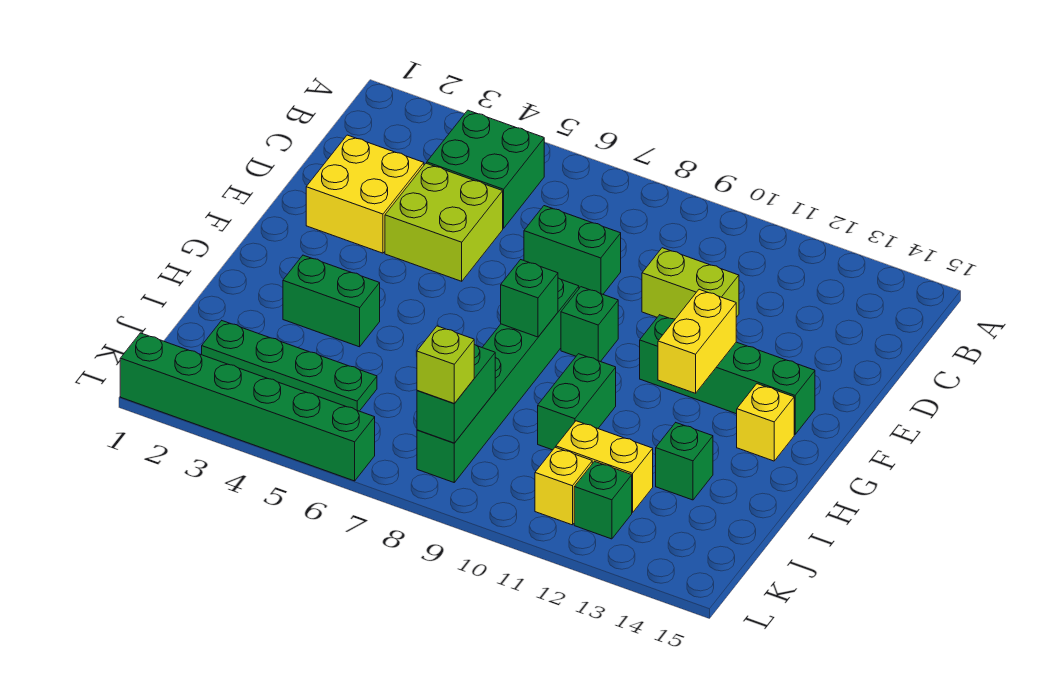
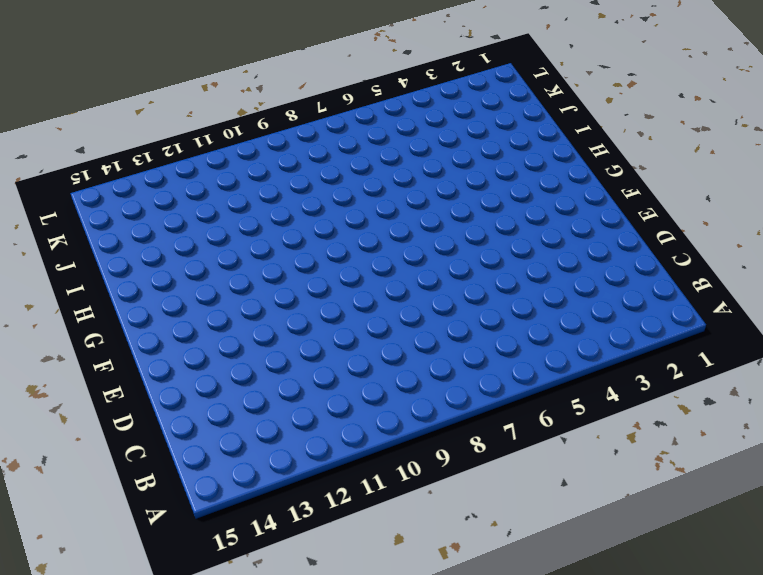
none -> green 2x2 brick [427,110,544,228]
none -> yellow 2x2 brick [306,135,424,253]
none -> lime 2x2 brick [385,163,503,281]

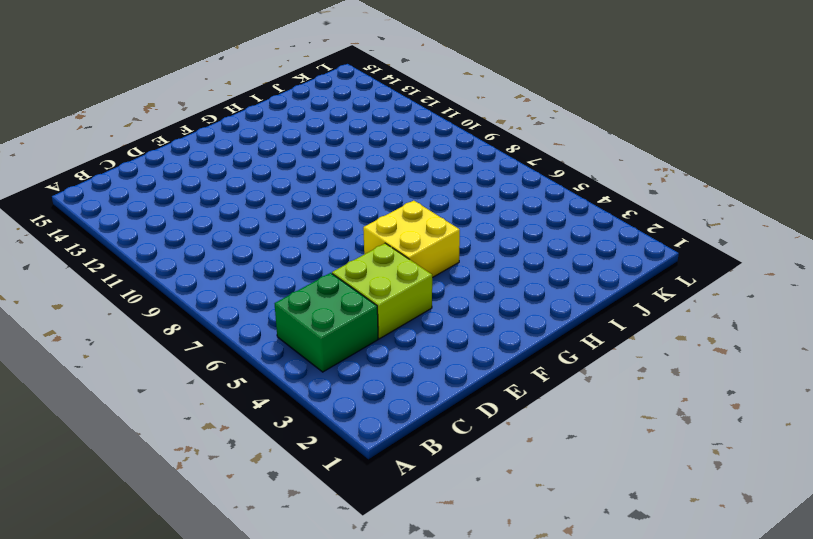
yellow 2x2 brick [363,201,460,278] -> yellow 2x2 brick moved to [306,135,424,253]
none -> green 1x2 brick [524,206,621,294]
none -> lime 1x2 brick [642,248,739,319]
none -> green 1x6 brick [417,278,579,482]

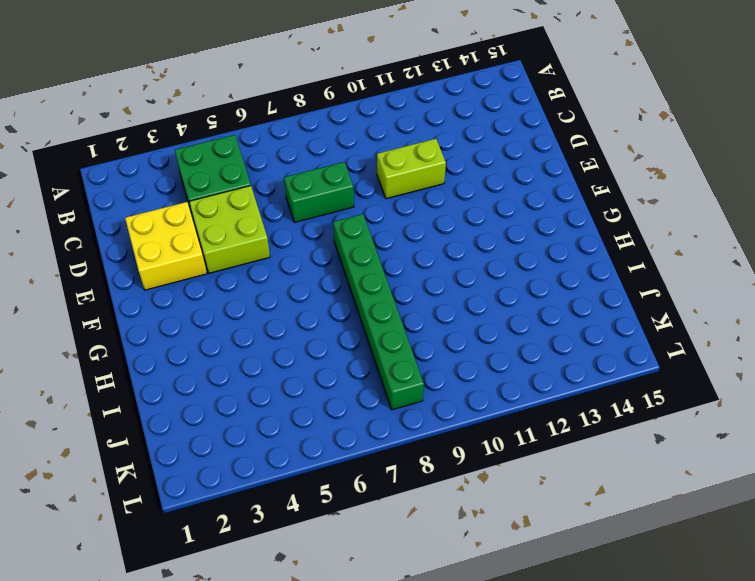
none -> green 1x1 brick [561,287,618,362]
none -> green 1x4 brick [640,315,815,435]
none -> yellow 1x1 brick [737,384,794,461]

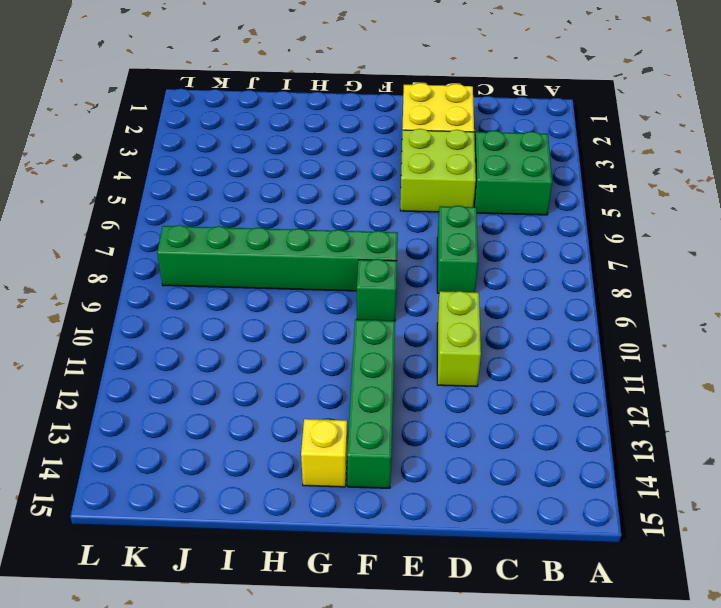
none -> green 1x2 brick [283,255,380,347]
none -> green 1x2 brick [538,354,616,450]
none -> green 1x1 brick [656,423,713,500]

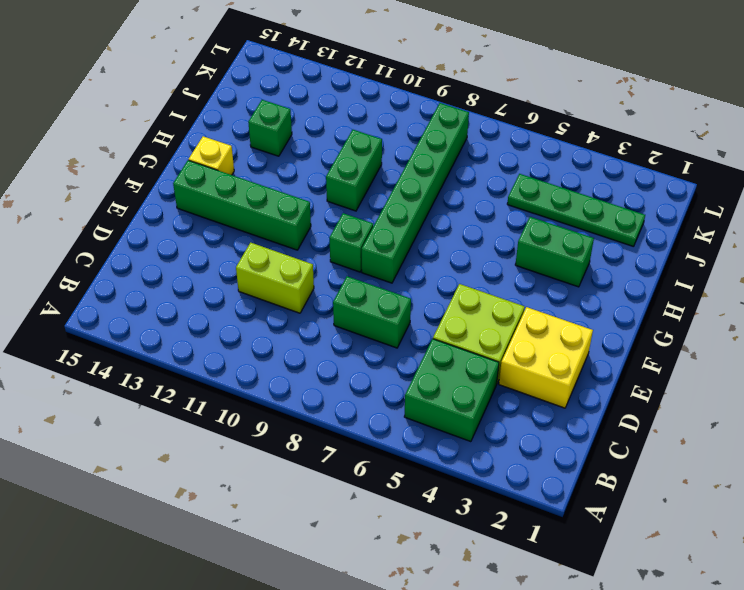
none -> yellow 1x2 brick [556,421,653,512]
none -> yellow 1x1 brick [535,447,592,525]
none -> green 1x1 brick [574,461,632,539]

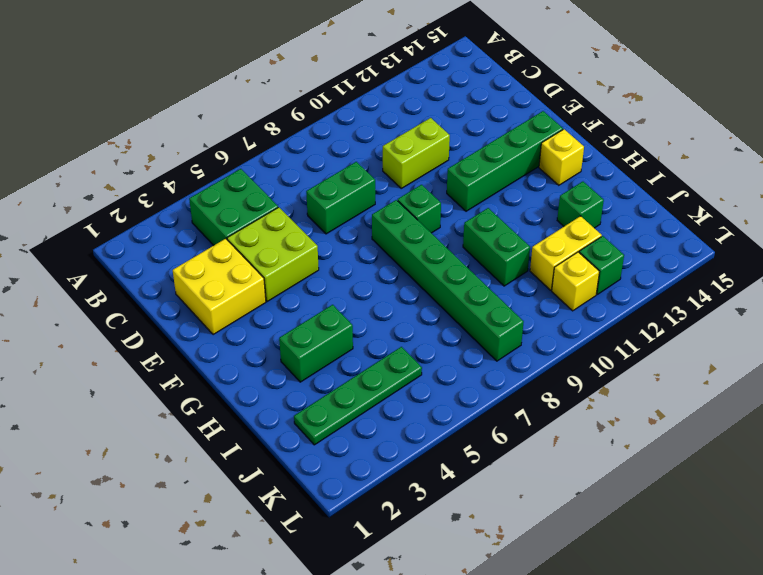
none -> green 1x6 brick [120,333,375,481]
none -> yellow 1x2 brick [658,289,736,393]
none -> green 1x1 brick [501,260,558,337]

